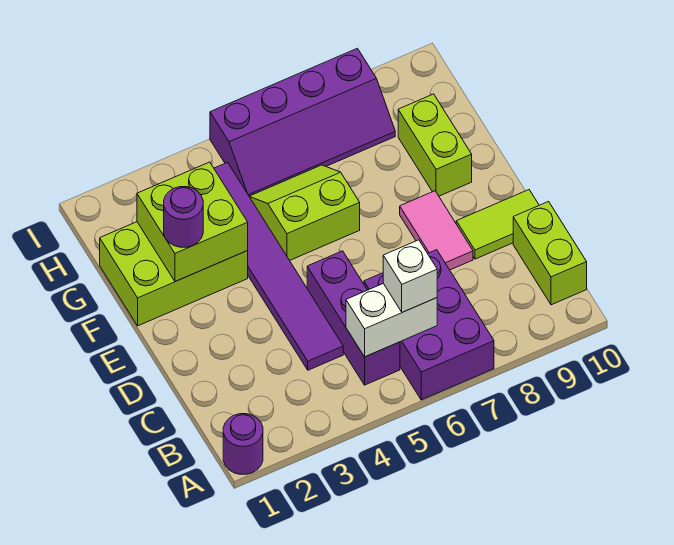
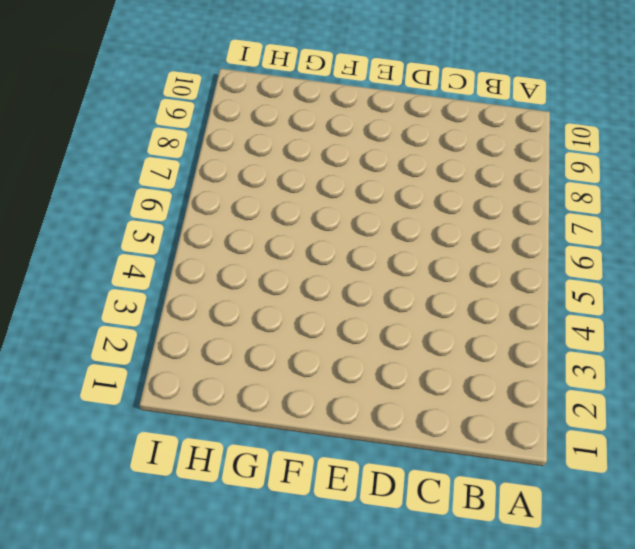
none -> purple 1x1 round brick [223,414,263,474]
none -> purple 2x3 brick [364,250,494,400]
none -> purple 1x3 brick [307,251,400,385]

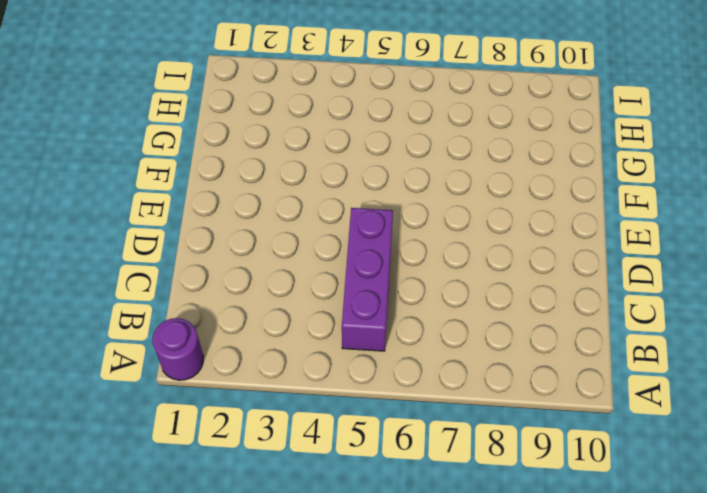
none -> purple 2x3 brick [364,250,494,400]
none -> lime 1x2 brick [513,202,587,305]
none -> purple 1x6 tile [214,162,343,370]

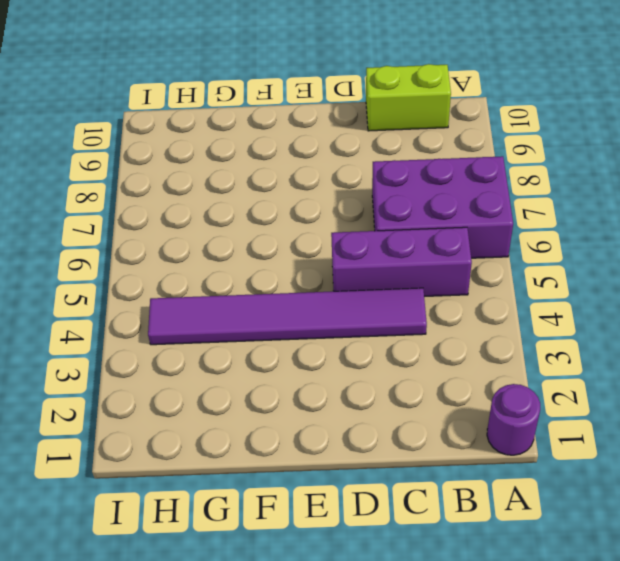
none -> pink 1x2 tile [400,191,473,270]
none -> lime 1x2 tile [456,190,539,259]
none -> lime 2x3 brick [100,222,248,326]

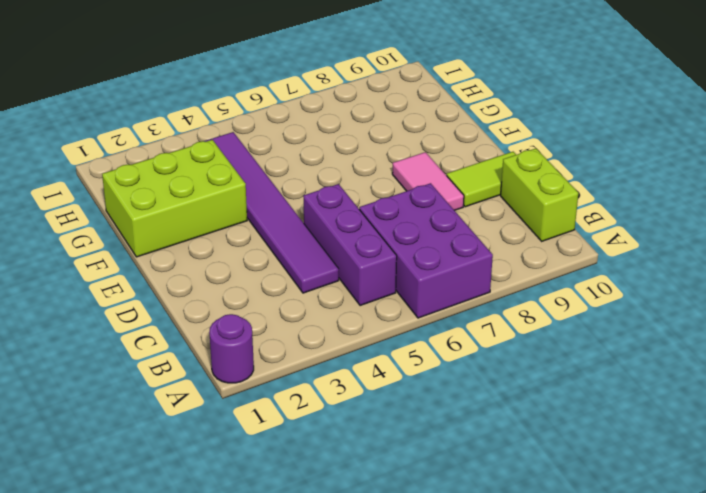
none -> lime 2x2 slope [249,165,360,260]
none -> lime 1x2 brick [398,94,472,196]
none -> purple 2x4 slope [210,48,395,196]

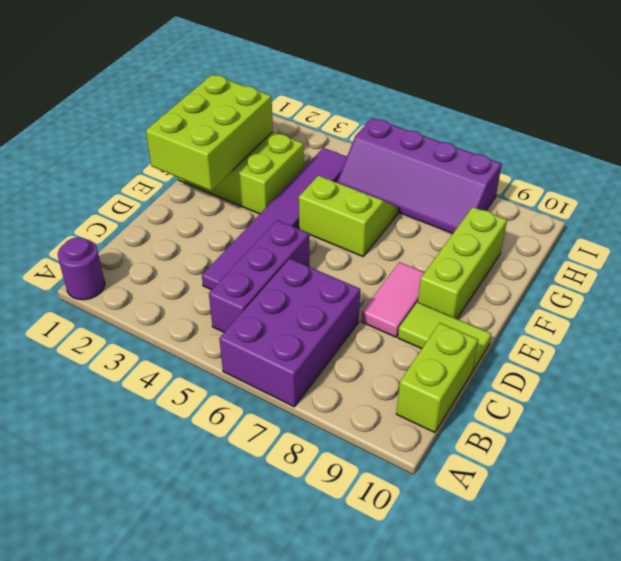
lime 2x3 brick [146,75,273,191] -> lime 2x2 brick [137,162,248,282]
lime 1x3 brick [418,207,507,319] -> lime 1x2 brick [398,94,472,196]
none -> white 1x2 brick [346,284,437,357]
none -> white 1x1 brick [383,240,437,312]
none -> purple 1x1 round brick [164,187,203,247]

